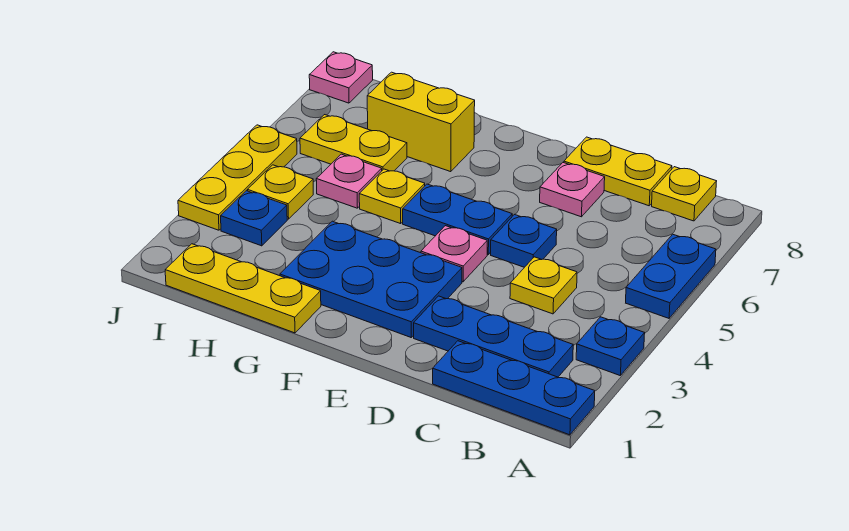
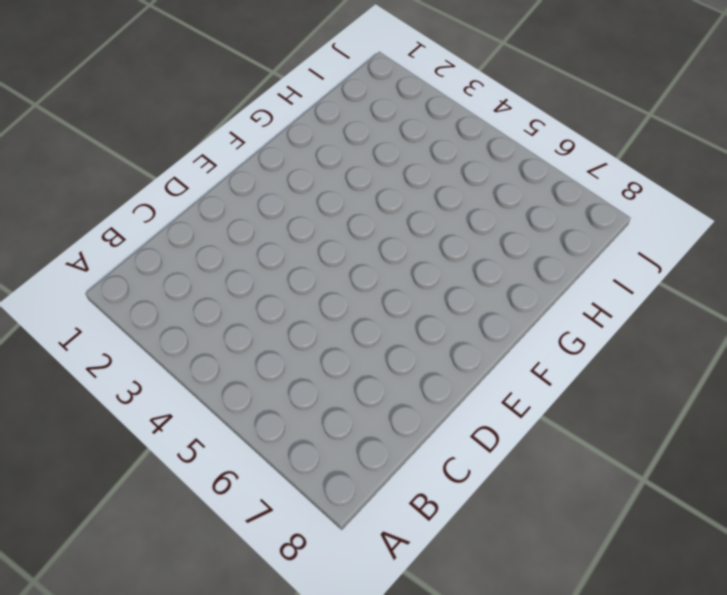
none -> blue 1x3 plate [433,341,595,435]
none -> blue 1x1 plate [576,317,645,376]
none -> blue 1x2 plate [626,234,716,318]

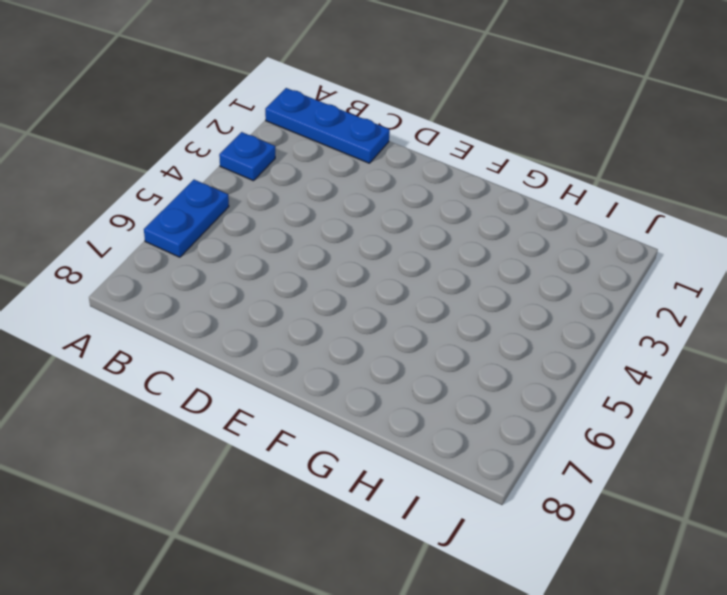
none -> blue 1x3 plate [414,296,573,377]
none -> yellow 1x1 plate [652,167,717,221]
none -> yellow 1x1 plate [510,257,577,314]

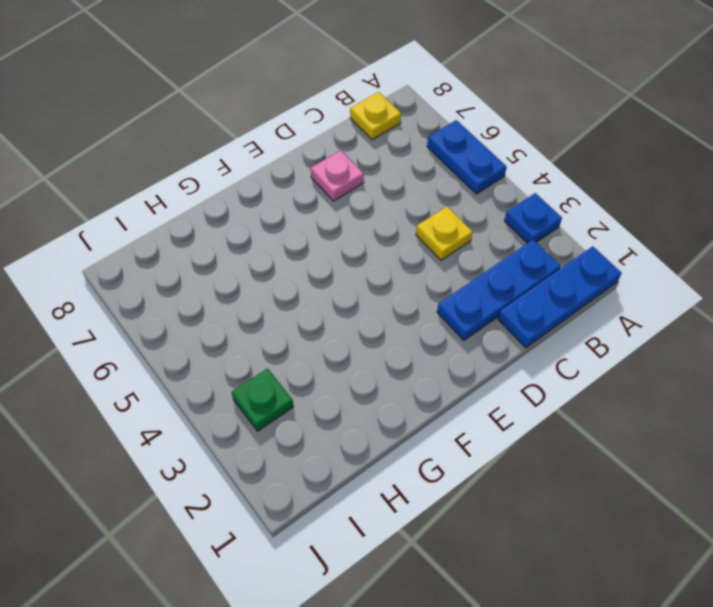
green 1x1 plate [232,368,294,431] -> blue 1x1 plate [221,191,287,246]
none -> yellow 1x2 plate [564,137,672,206]
none -> blue 1x1 plate [491,214,557,267]
none -> blue 2x3 plate [280,221,462,337]

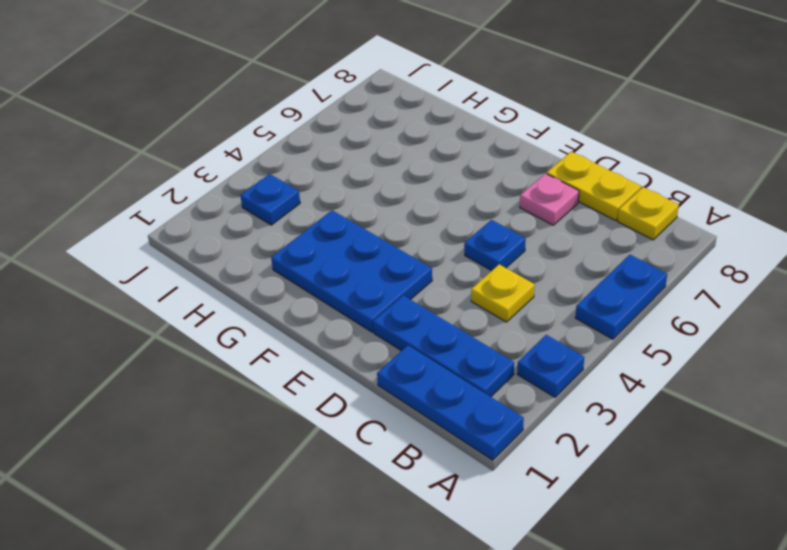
none -> pink 1x1 plate [421,226,487,282]
none -> blue 1x2 plate [403,184,512,254]
none -> yellow 1x3 plate [165,244,321,333]

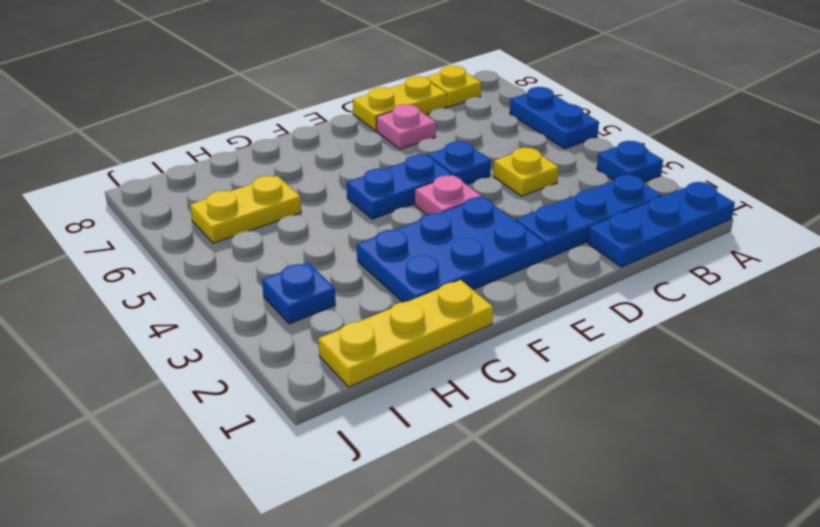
none -> yellow 1x1 plate [359,169,425,224]
none -> yellow 1x2 brick [367,72,475,172]
none -> pink 1x1 plate [316,154,382,208]

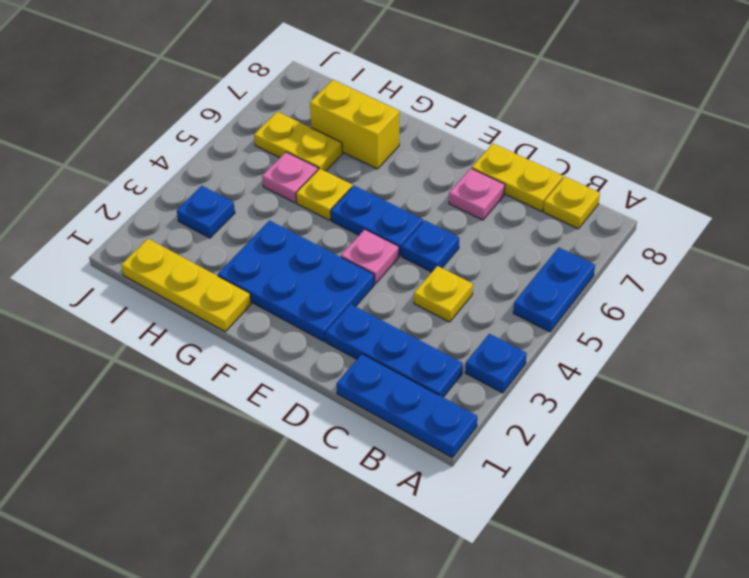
none -> yellow 1x1 plate [248,165,313,219]
none -> yellow 1x3 plate [178,125,297,230]
none -> pink 1x1 plate [309,52,373,103]

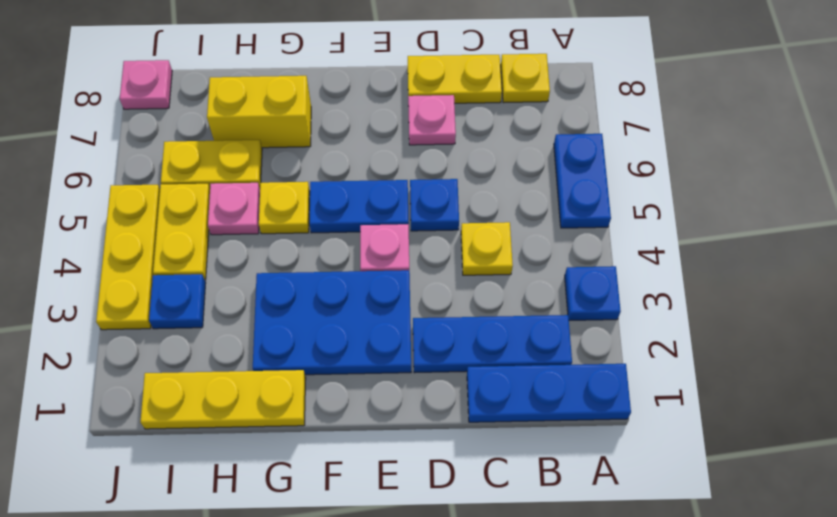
yellow 1x2 plate [153,184,210,280] -> yellow 1x1 plate [248,165,313,219]

